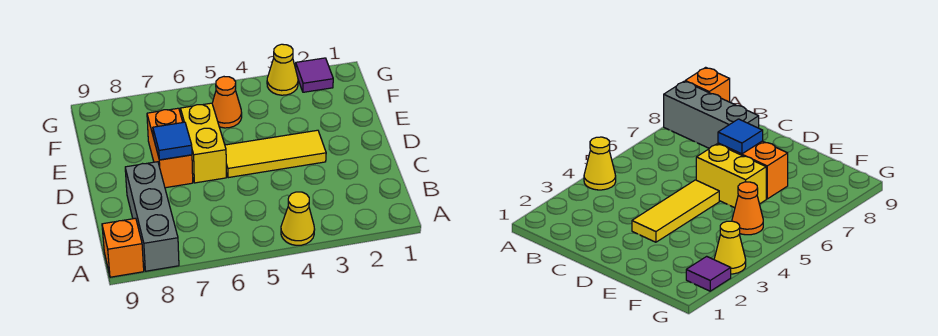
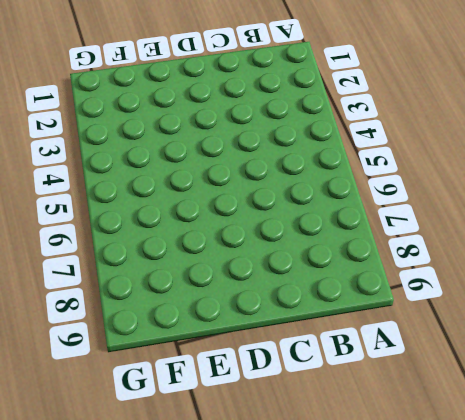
none -> yellow 1x1 cone [281,192,315,245]
none -> grey 1x3 brick [125,162,179,271]

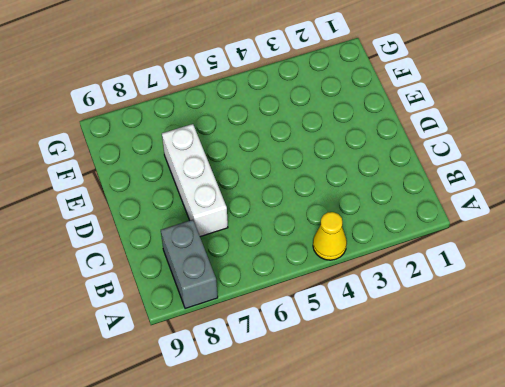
grey 1x2 brick [161,220,218,309] -> grey 1x3 brick [125,162,179,271]
white 1x3 brick [162,124,228,237] -> orange 1x2 brick [147,108,193,188]
none -> orange 1x1 brick [102,218,144,277]
none -> yellow 1x3 tile [225,130,326,178]

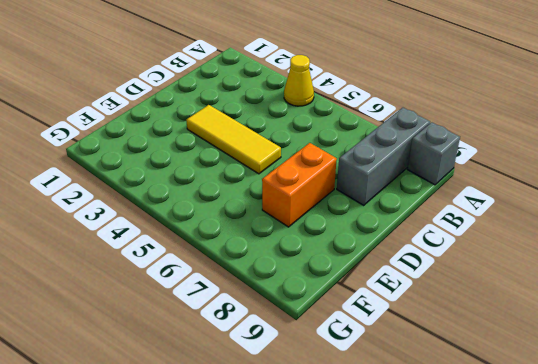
grey 1x1 brick [407,122,460,185] -> orange 1x1 brick [102,218,144,277]
none -> yellow 1x2 brick [180,103,226,183]
none -> orange 1x1 cone [212,77,242,128]

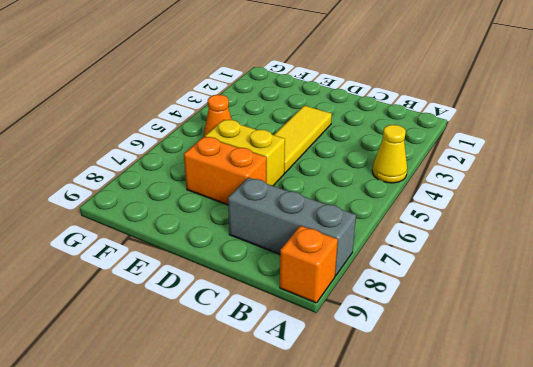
none -> purple 1x1 tile [295,58,333,92]
none -> yellow 1x1 cone [267,44,298,95]

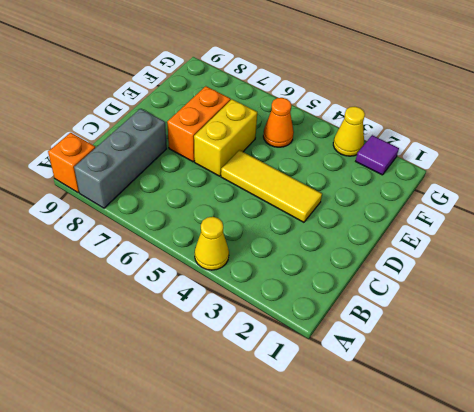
none -> blue 1x1 tile [153,122,192,160]

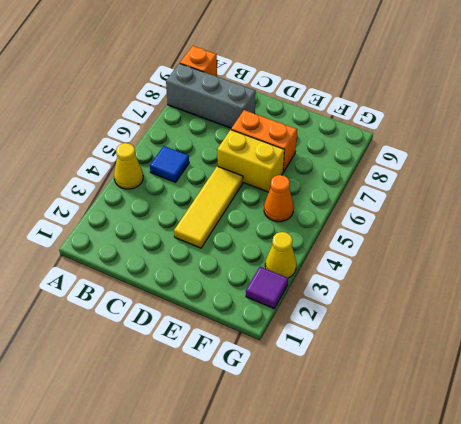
blue 1x1 tile [150,146,189,182] -> blue 1x1 tile moved to [153,122,192,160]

